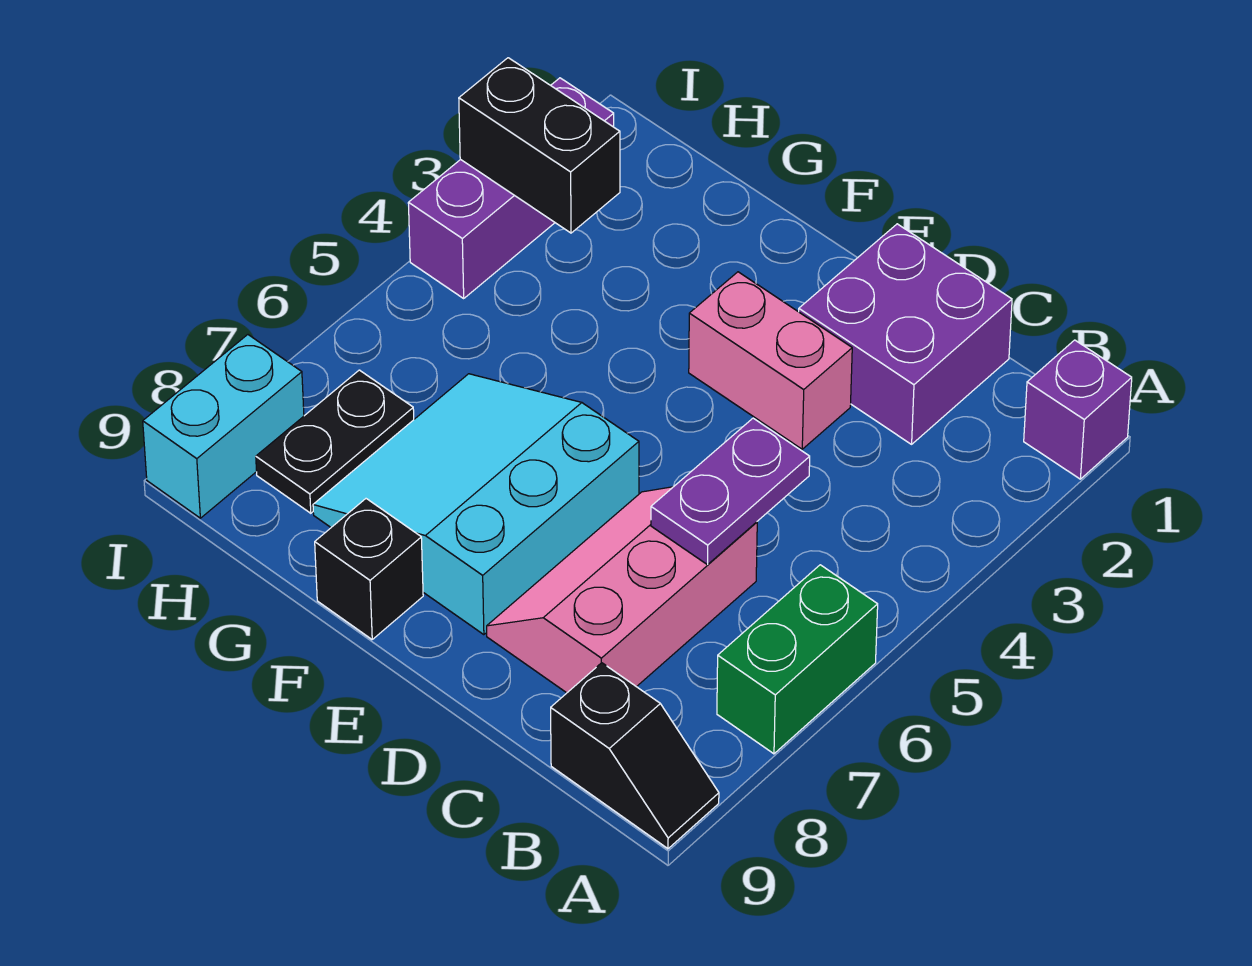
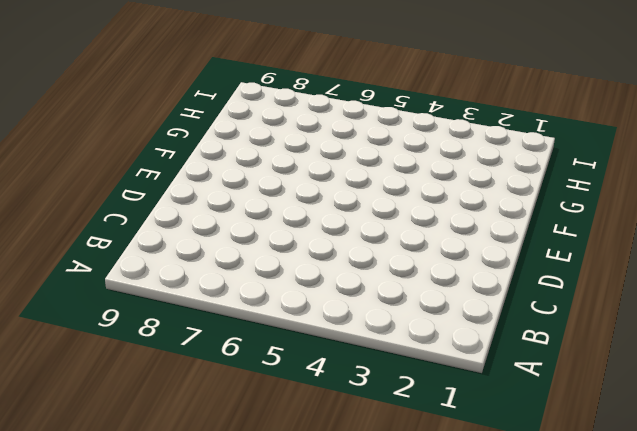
none -> purple 1x1 brick [1024,340,1132,479]
none -> green 1x2 brick [717,565,878,754]
none -> black 1x2 slope [551,663,719,849]

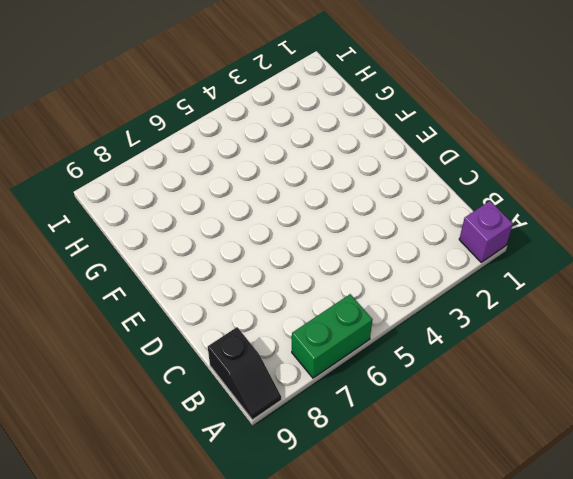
none -> purple 2x2 brick [799,224,1012,444]
none -> pink 2x3 slope [487,487,757,693]
none -> pink 1x2 brick [689,272,852,449]

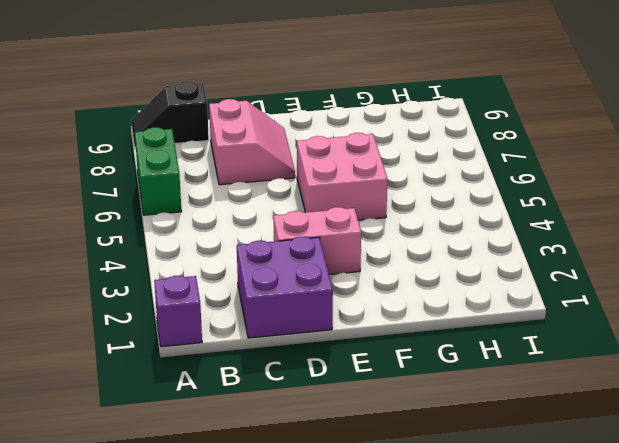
pink 2x2 slope [209,99,295,185] -> pink 2x3 slope [487,487,757,693]
pink 2x2 brick [297,133,388,220] -> cyan 3x3 slope [313,374,639,635]
none -> black 1x1 brick [315,499,423,639]
none -> black 1x2 plate [256,370,414,513]
none -> purple 1x3 brick [408,78,614,298]

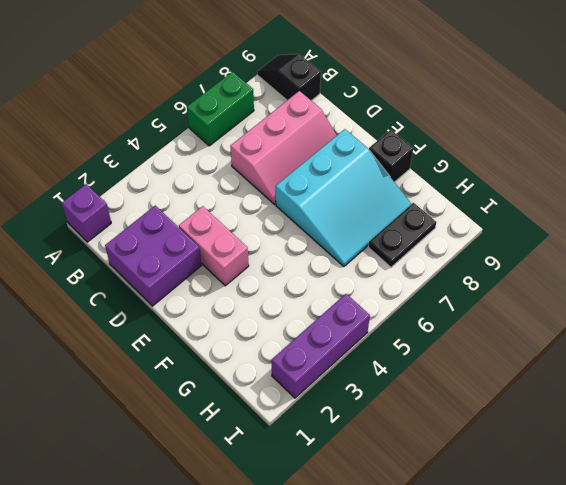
none -> cyan 1x2 brick [143,335,304,518]
none -> purple 1x2 plate [651,418,810,565]
none -> black 1x2 brick [459,58,620,233]

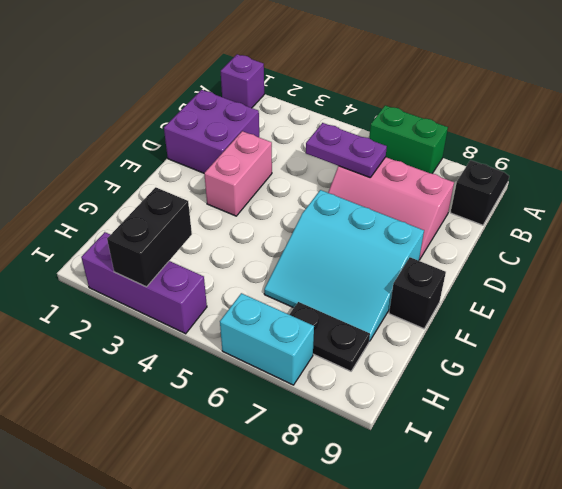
cyan 1x2 brick [220,293,314,385] -> cyan 1x2 brick moved to [143,335,304,518]

